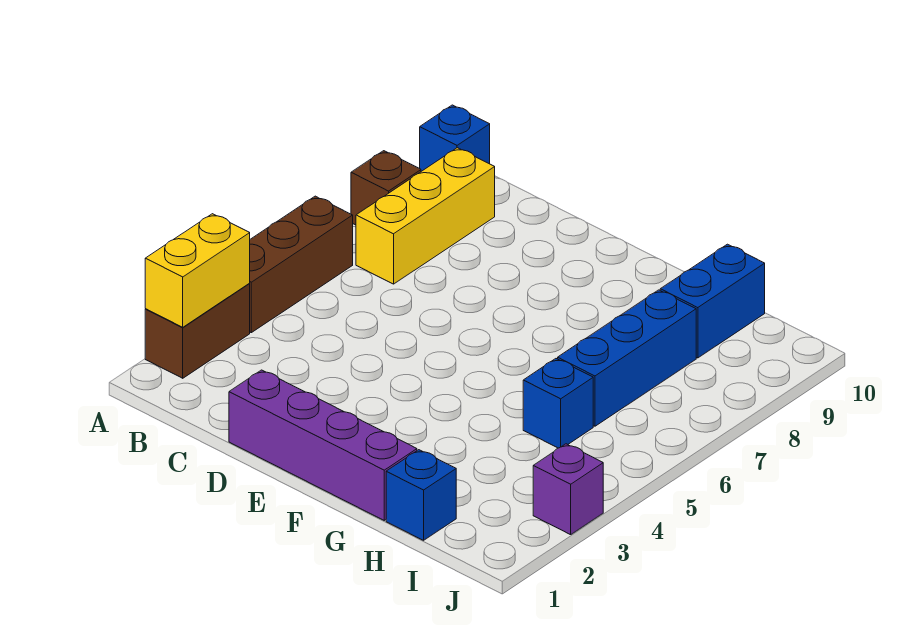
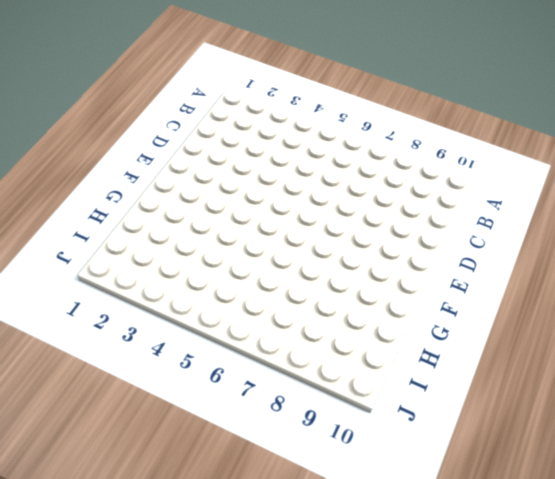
none -> brown 1x2 brick [145,283,250,378]
none -> brown 1x3 brick [250,196,353,333]
none -> brown 1x1 brick [351,151,421,225]

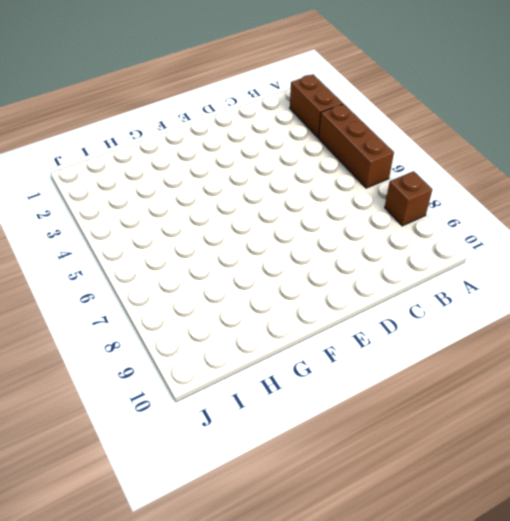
none -> blue 1x1 brick [420,105,490,171]
none -> yellow 1x3 brick [356,148,495,284]
none -> purple 1x4 brick [229,370,417,520]

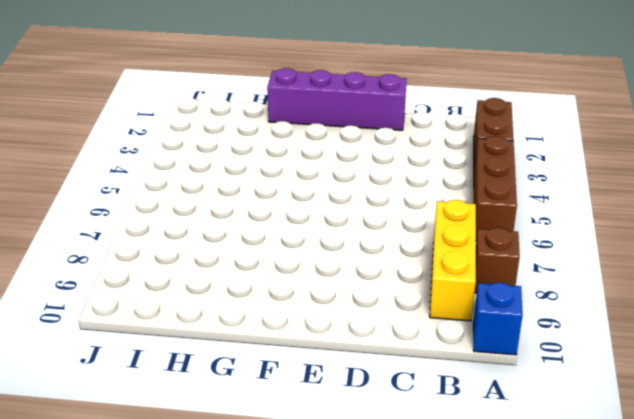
none -> blue 1x1 brick [386,450,456,540]
none -> blue 1x1 brick [523,359,593,448]
none -> blue 1x3 brick [558,290,696,426]

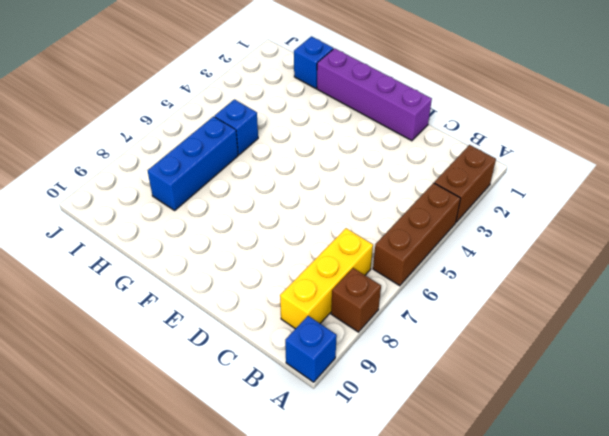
none -> blue 1x2 brick [660,244,765,358]
none -> purple 1x1 brick [533,444,603,535]
none -> yellow 1x2 brick [145,214,250,327]

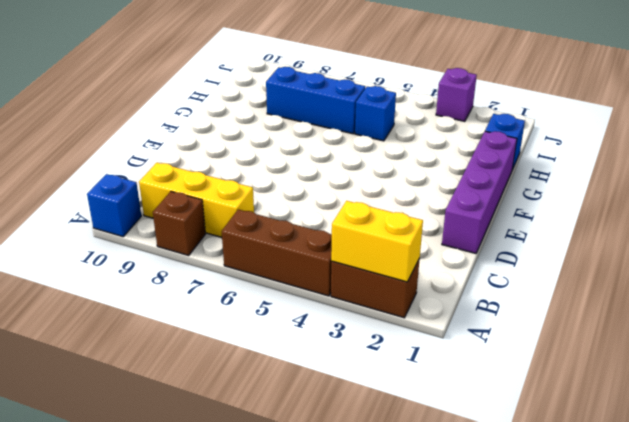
none -> blue 1x2 brick [660,244,765,358]

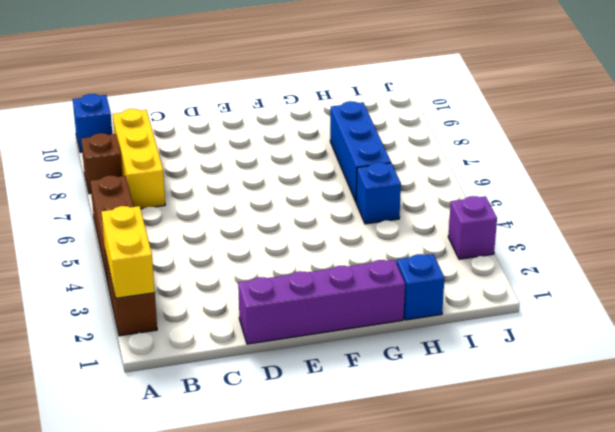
none -> blue 1x2 brick [660,244,765,358]

